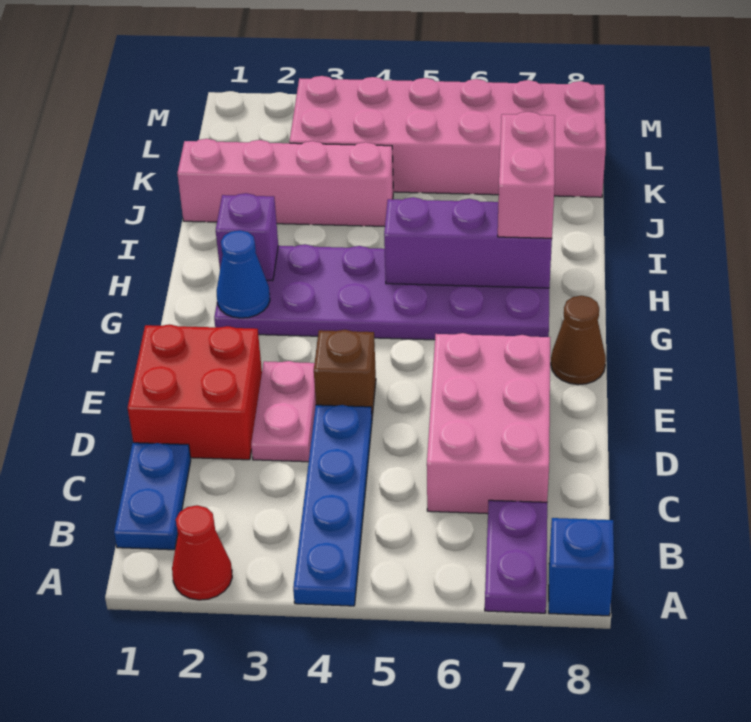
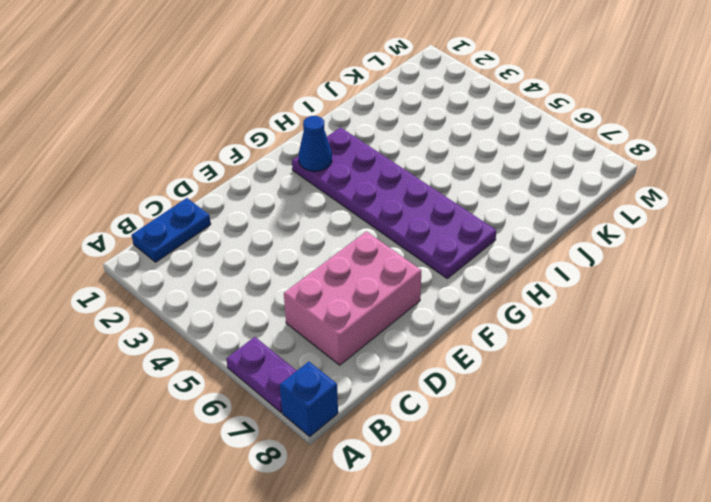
purple 1x2 plate [226,337,297,412] -> purple 1x2 plate turned to [485,500,547,613]
none -> red 1x1 cone [172,505,232,600]
none -> blue 1x4 plate [293,405,372,606]
none -> red 2x2 brick [128,324,262,460]

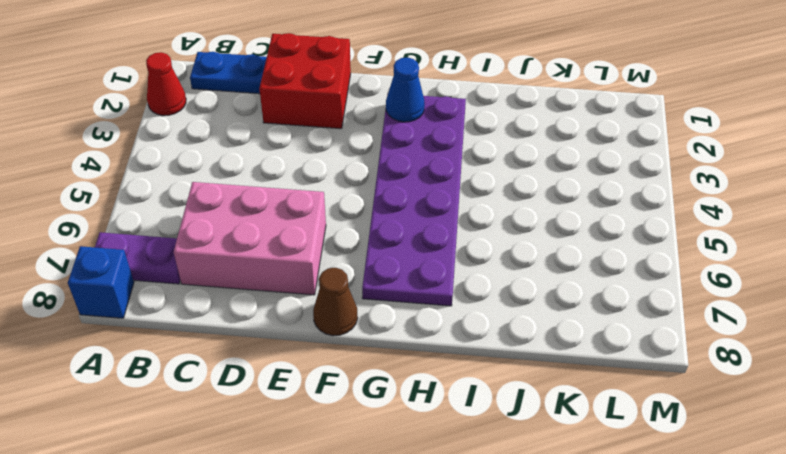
none -> blue 1x4 plate [293,405,372,606]
none -> pink 1x2 plate [251,361,316,462]
none -> brown 1x1 brick [314,330,376,416]

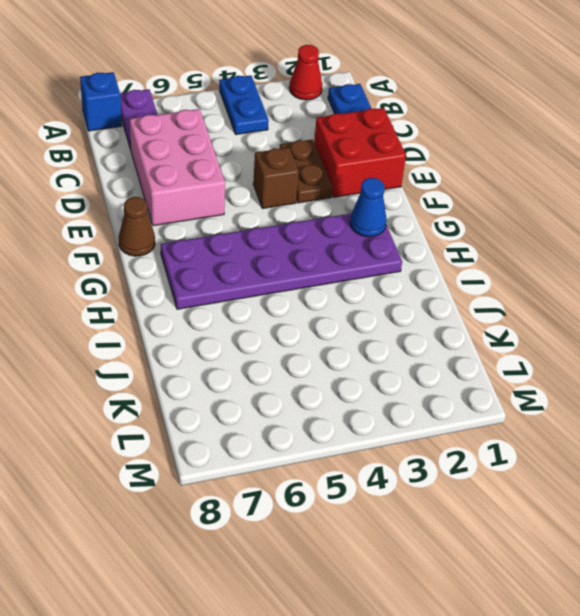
blue 1x2 plate [219,76,269,135] -> blue 1x4 plate [293,405,372,606]
brown 1x2 plate [280,139,333,203] -> pink 1x2 plate [251,361,316,462]
none -> pink 1x4 brick [177,139,393,226]
none -> pink 2x6 brick [289,76,606,197]
none -> purple 1x1 brick [216,193,278,281]

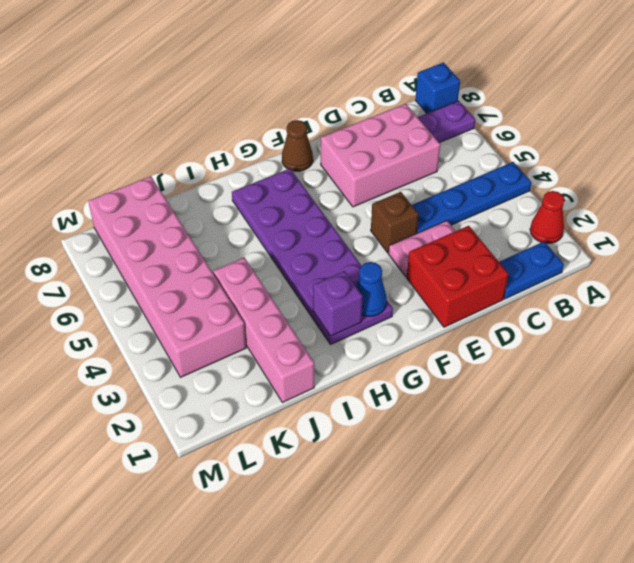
none -> purple 1x3 brick [384,197,552,288]
none -> pink 1x2 brick [498,112,555,238]

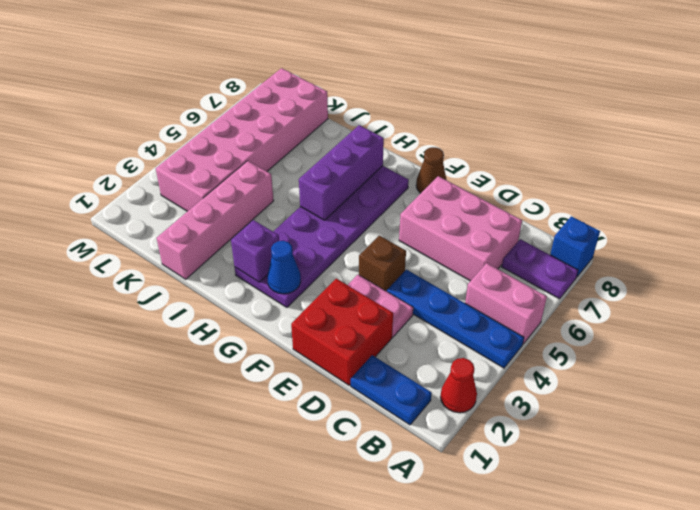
pink 1x2 brick [465,263,547,344] -> pink 1x2 brick moved to [498,112,555,238]

